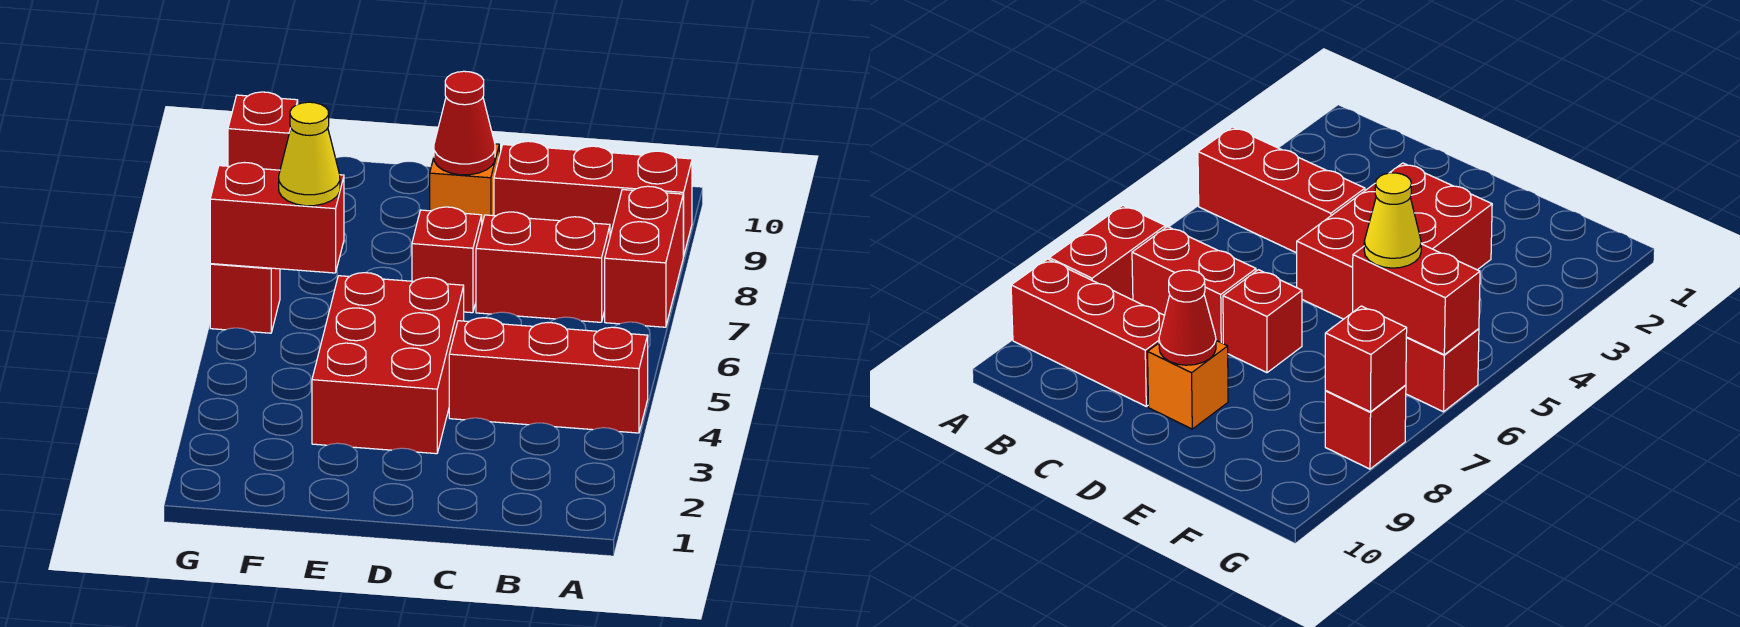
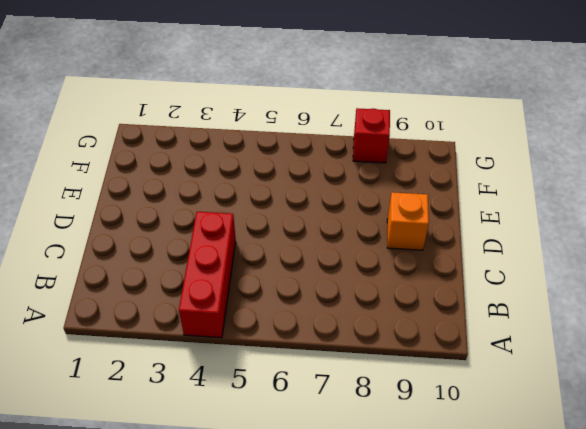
none -> red 1x2 brick [605,186,683,327]
none -> red 1x3 brick [494,141,692,257]
none -> red 1x2 brick [476,212,610,322]

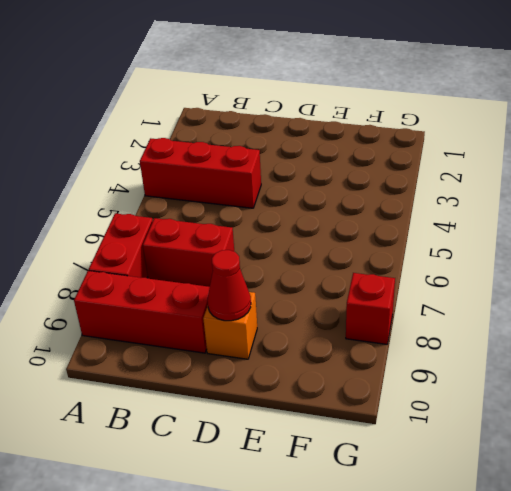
none -> red 2x3 brick [312,273,464,454]
none -> red 1x1 brick [412,207,482,313]
none -> red 1x1 brick [210,264,280,333]

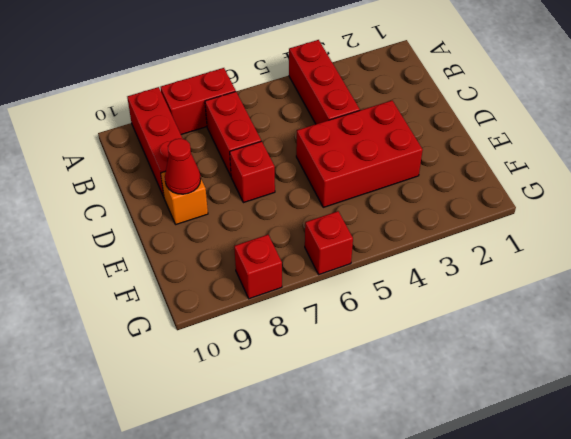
none -> red 1x2 brick [210,162,344,273]
none -> red 1x1 brick [228,92,298,170]
none -> yellow 1x1 cone [279,102,340,206]

